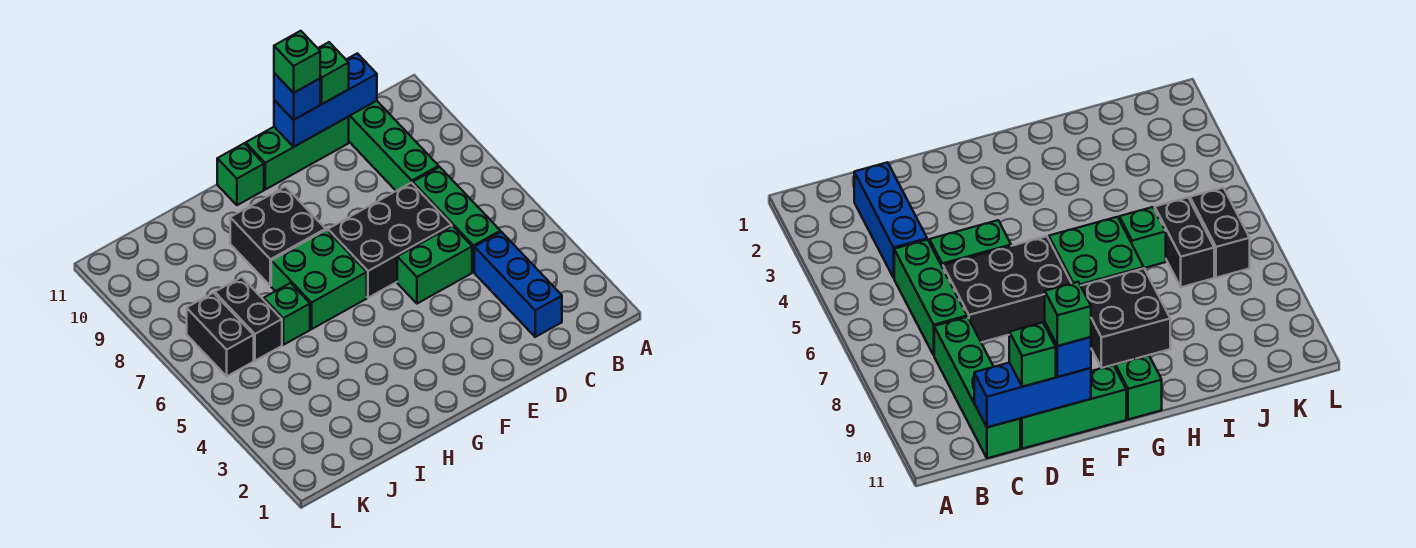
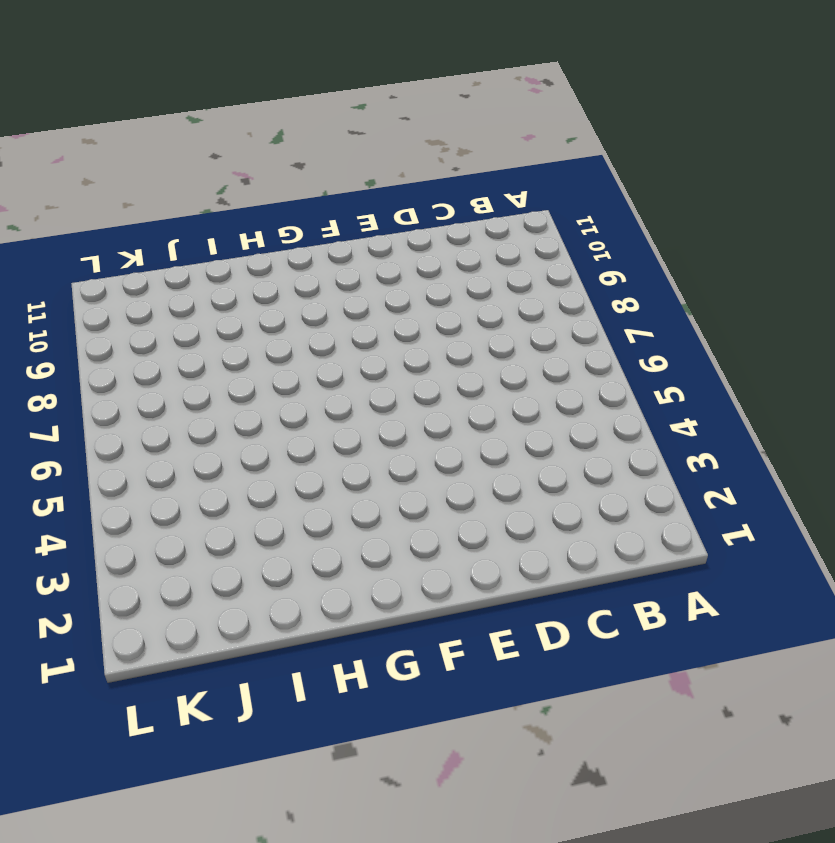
none -> blue 1x3 brick [474,232,562,337]
none -> green 1x3 brick [413,167,500,272]
none -> green 1x4 brick [349,101,439,191]

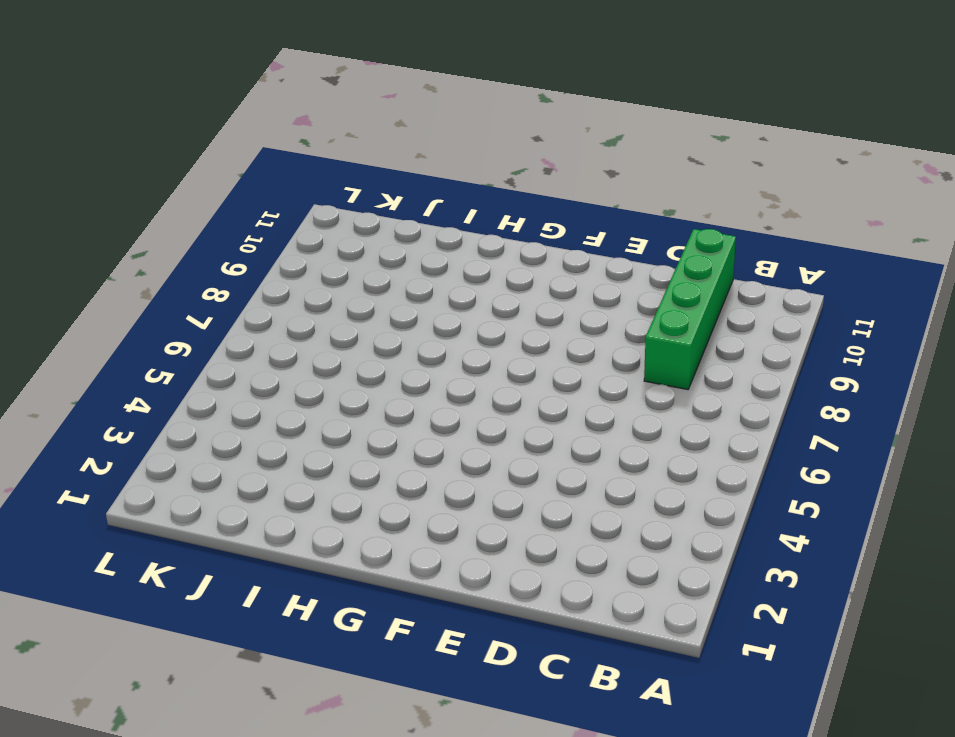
none -> blue 1x3 brick [474,232,562,337]
none -> green 1x3 brick [413,167,500,272]
none -> green 1x2 brick [397,226,472,304]

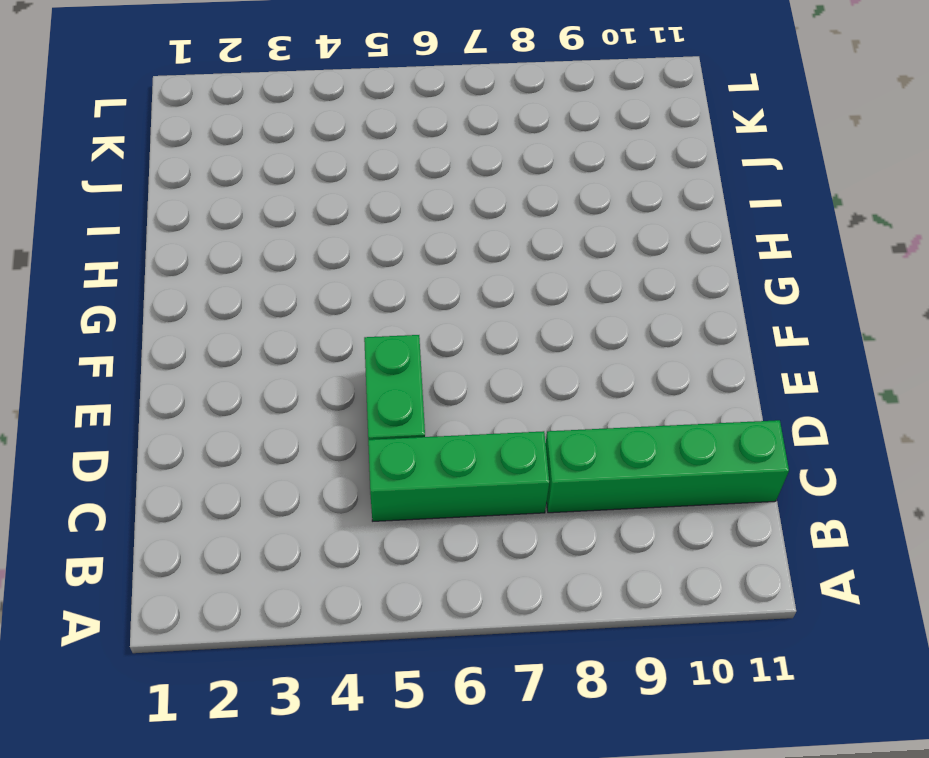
none -> blue 1x3 brick [474,232,562,337]
none -> black 2x3 brick [328,183,452,298]
none -> green 1x3 brick [246,117,349,189]

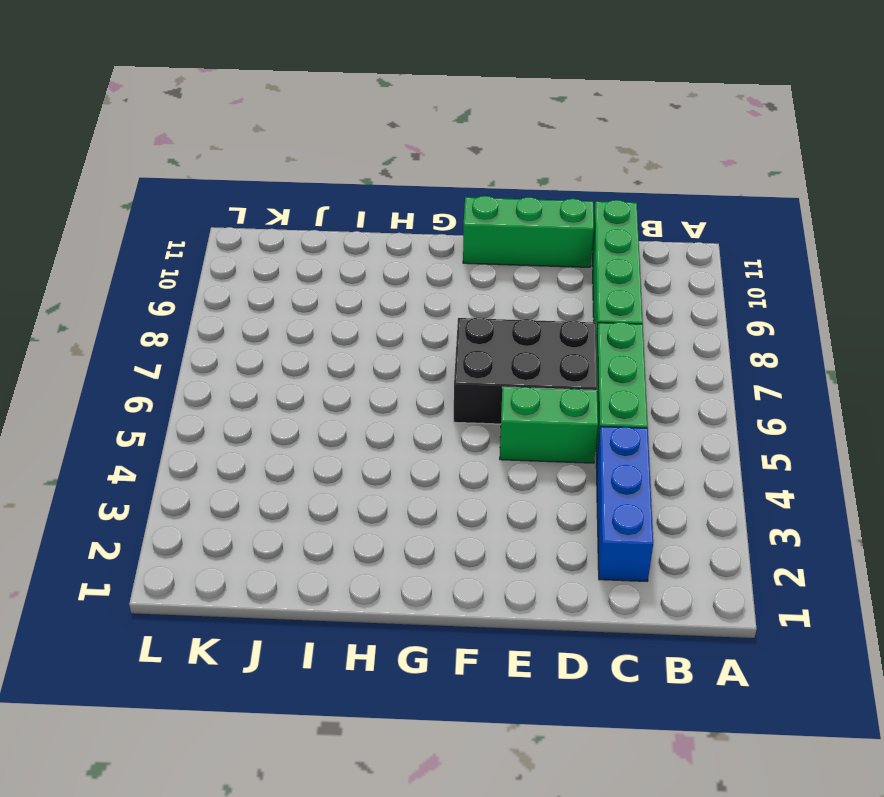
none -> green 2x2 brick [271,230,367,329]
none -> black 2x2 brick [230,187,326,286]
none -> green 1x1 brick [217,143,264,205]

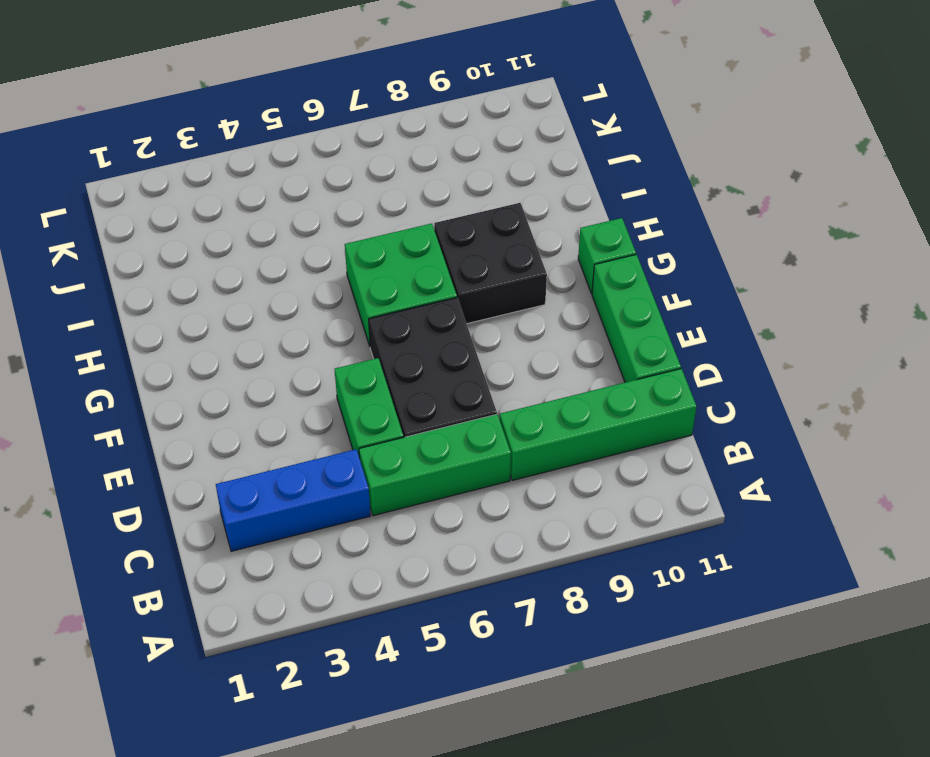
none -> green 1x1 brick [264,283,310,345]
none -> black 1x2 brick [215,277,282,361]
none -> black 1x2 brick [187,293,254,376]

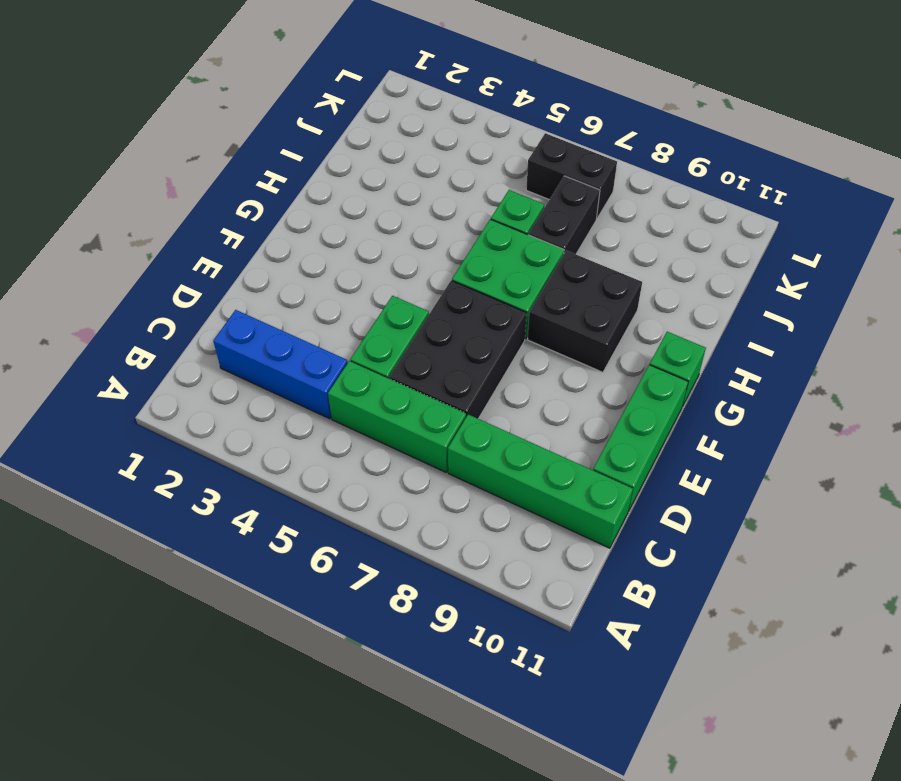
black 1x2 brick [529,176,600,254] -> black 1x2 brick turned to [215,277,282,361]
none -> blue 1x3 brick [274,53,377,147]
none -> green 1x1 brick [318,42,349,104]
none -> blue 1x1 brick [274,73,320,120]

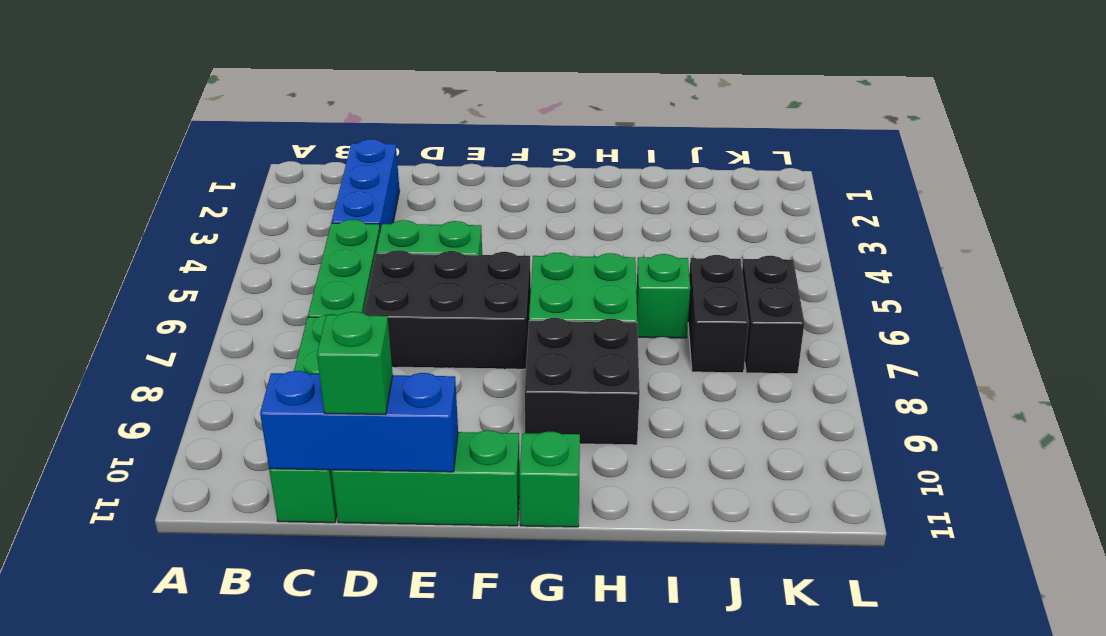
none -> blue 1x1 brick [274,73,320,120]
none -> green 1x1 brick [274,31,320,93]

